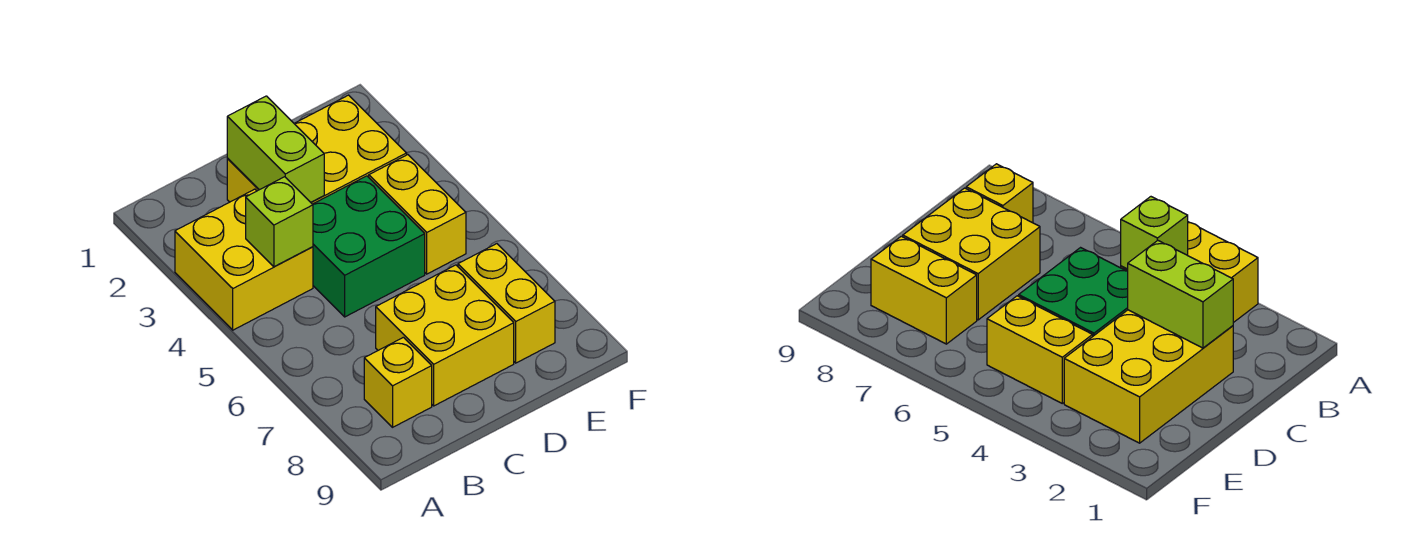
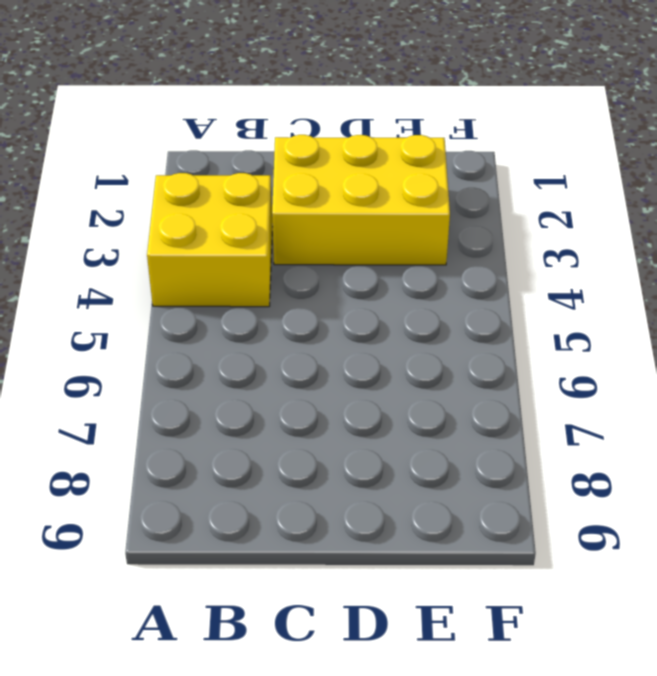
none -> yellow 1x1 brick [364,337,432,427]
none -> green 2x2 brick [313,176,425,317]

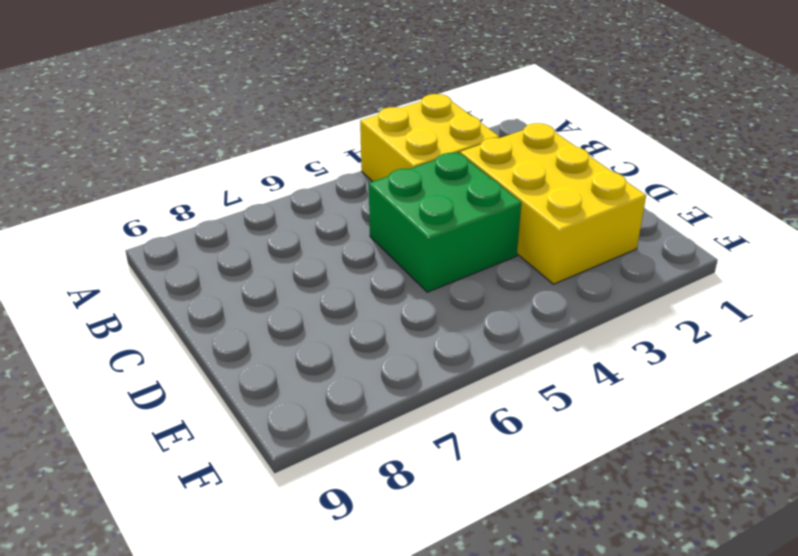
none -> yellow 1x1 brick [364,337,432,427]
none -> yellow 2x2 brick [376,265,514,406]

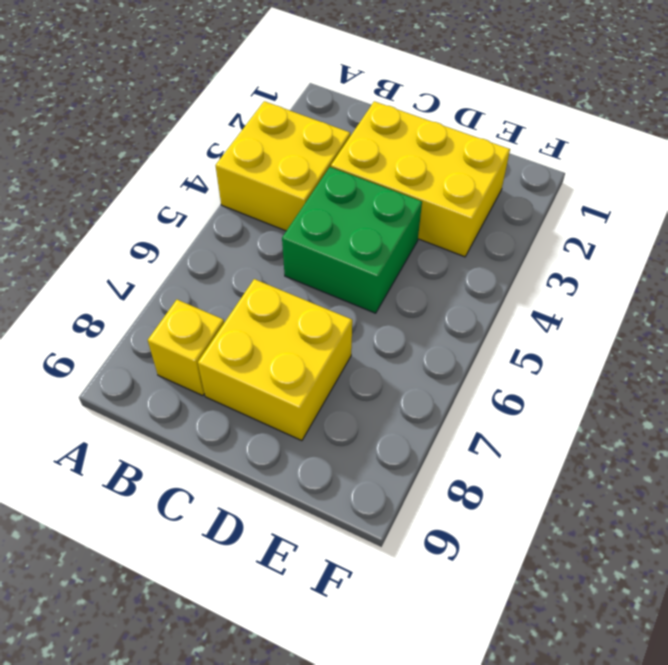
none -> yellow 1x2 brick [369,155,466,274]
none -> yellow 1x2 brick [458,244,555,363]

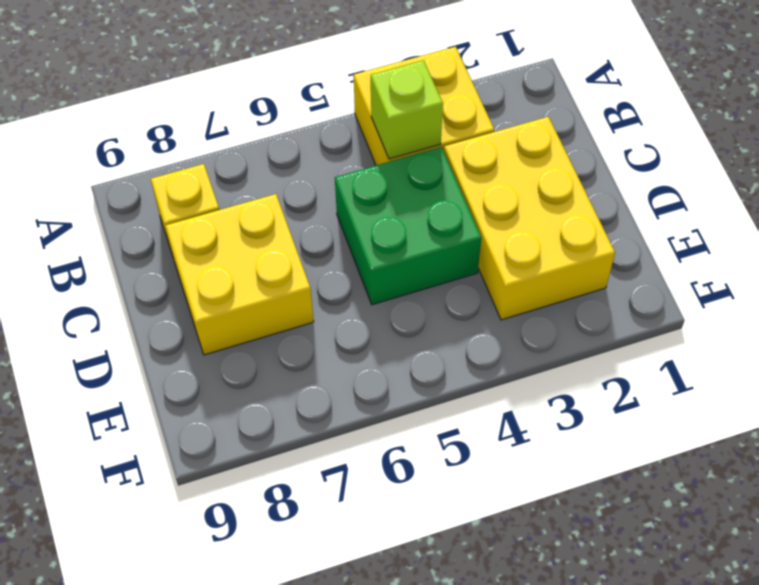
none -> yellow 1x2 brick [369,155,466,274]
none -> yellow 1x2 brick [458,244,555,363]

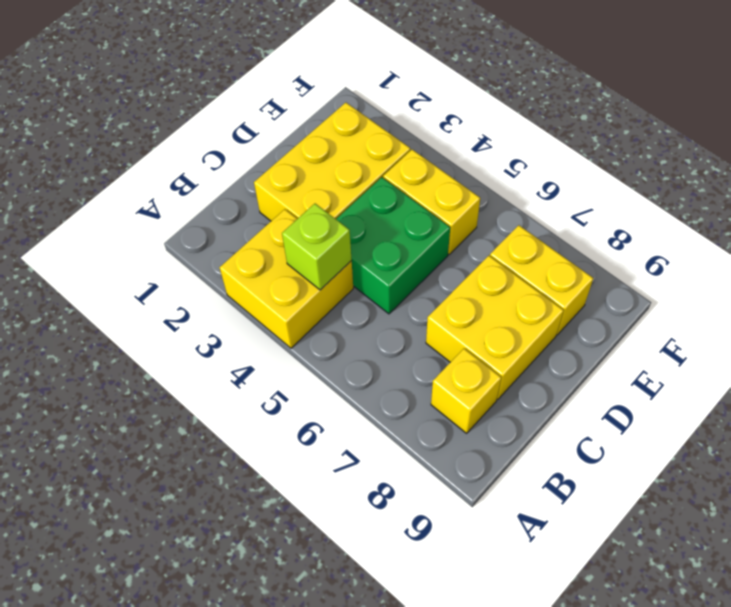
none -> lime 1x2 brick [227,96,324,202]

